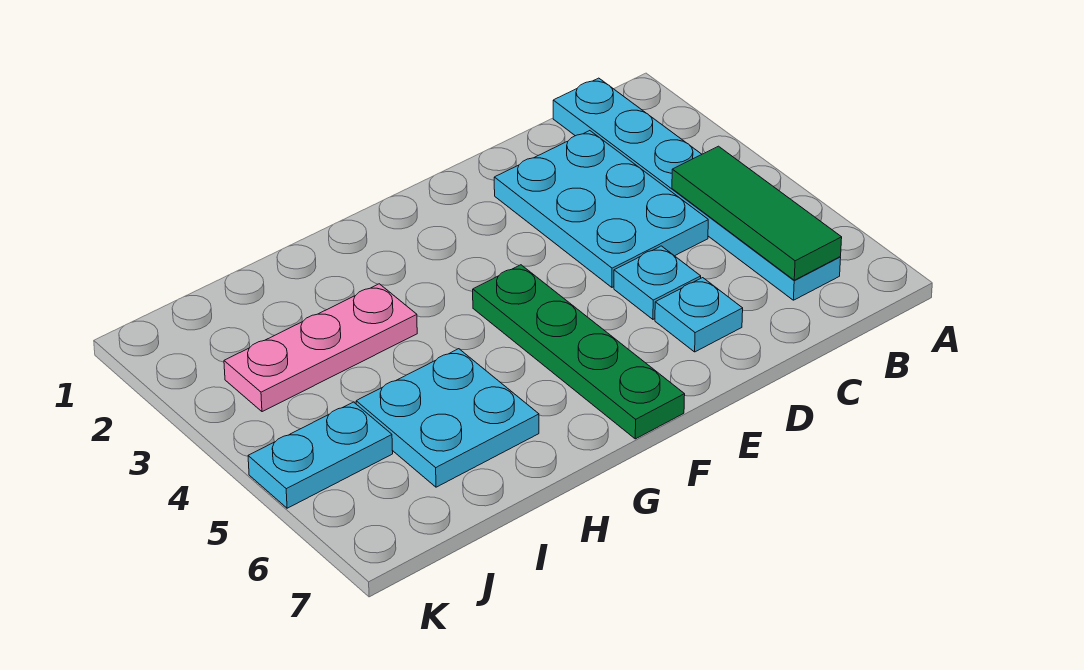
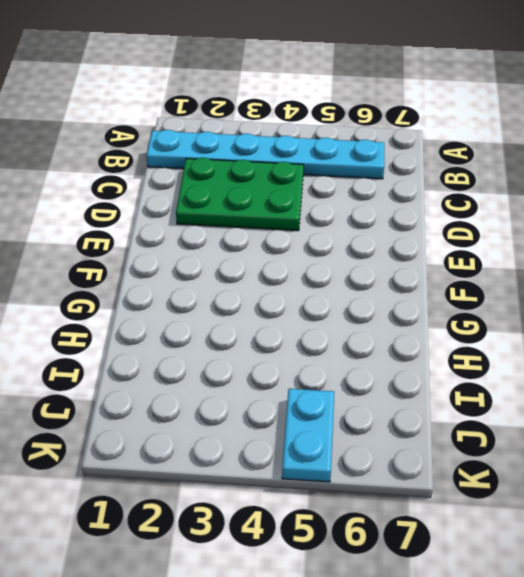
green 2x3 plate [176,158,304,231] -> cyan 2x3 plate [494,131,708,287]
none -> cyan 1x1 plate [614,246,701,319]
none -> cyan 1x1 plate [655,278,743,352]

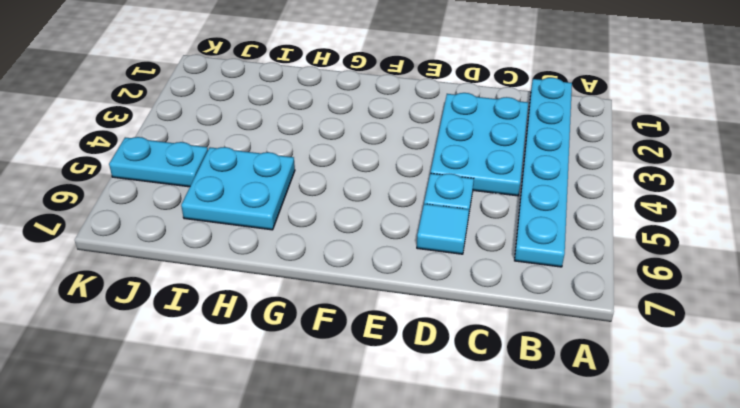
cyan 1x1 tile [417,204,469,254] -> cyan 1x1 plate [655,278,743,352]
none -> green 1x4 plate [473,265,685,439]
none -> pink 1x3 plate [224,284,417,412]

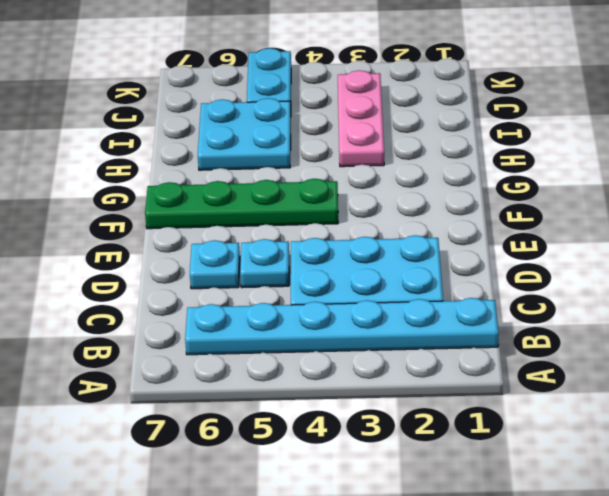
none -> green 1x3 tile [672,146,842,280]

